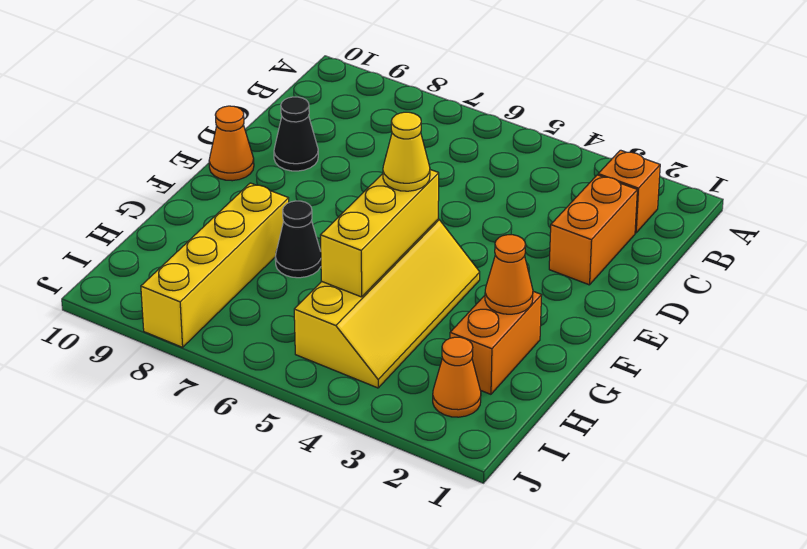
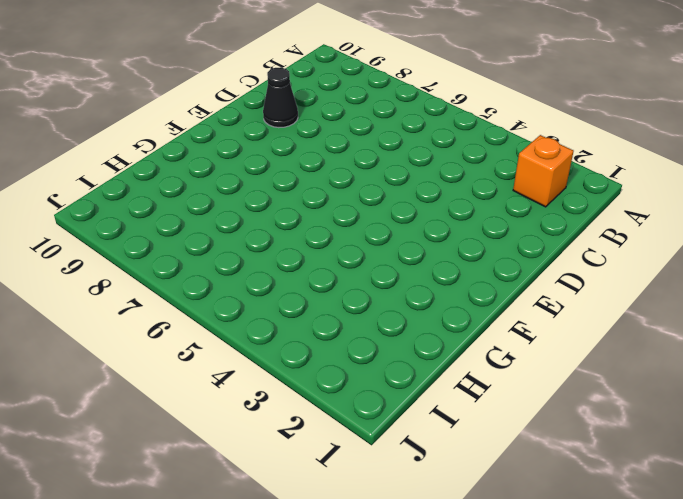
none -> orange 1x2 brick [549,175,637,285]
none -> orange 1x1 cone [209,106,254,181]
none -> yellow 2x4 slope [294,219,480,388]

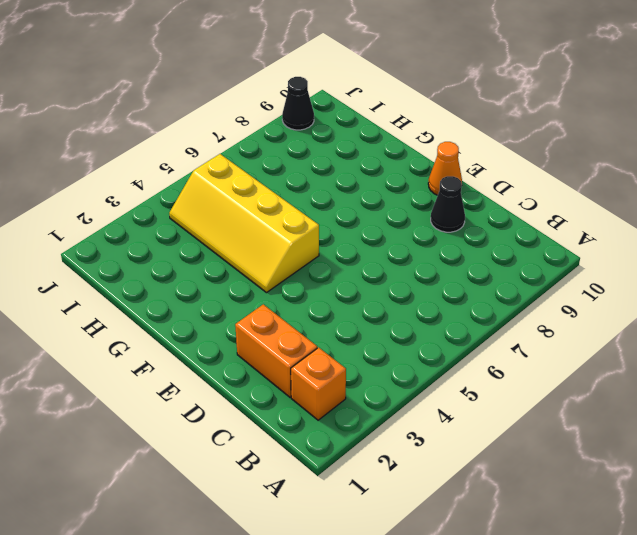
black 1x1 cone [282,77,314,130] -> black 1x1 cone moved to [275,201,321,278]
none -> orange 1x2 brick [450,291,542,394]
none -> yellow 1x4 brick [141,183,289,347]
none -> orange 1x1 cone [433,337,481,417]

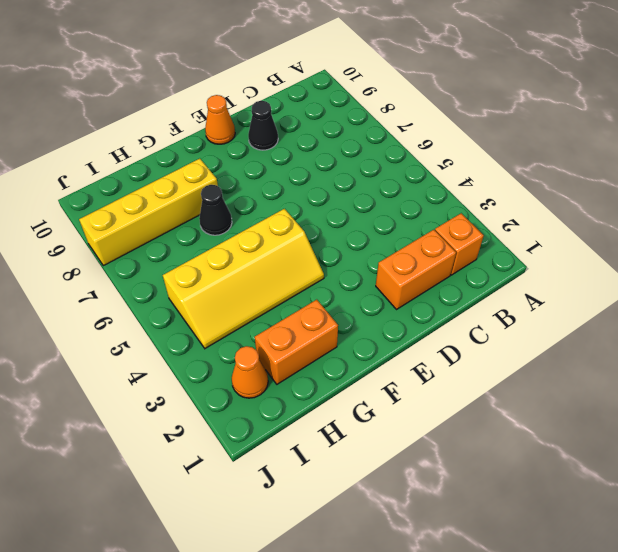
none -> yellow 1x3 brick [320,170,439,297]
none -> orange 1x1 cone [485,235,533,314]
none -> yellow 1x1 cone [383,112,430,191]

